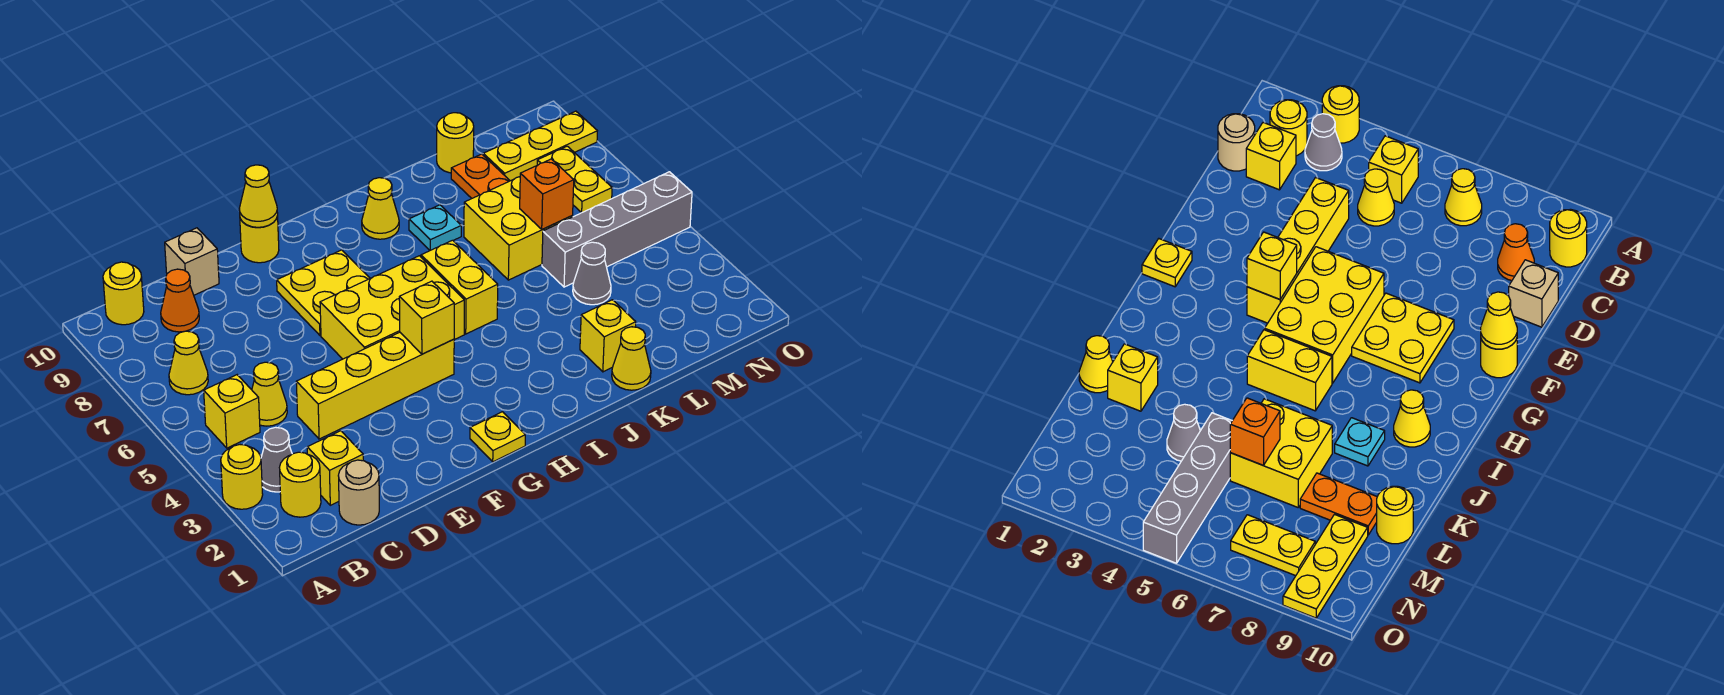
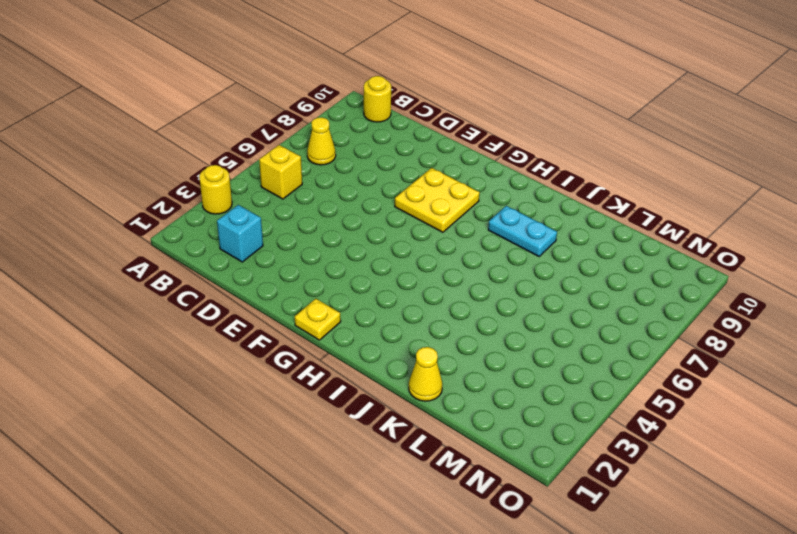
cyan 1x1 brick [217,205,263,262] -> yellow 1x1 brick [307,431,363,505]
cyan 1x2 plate [488,206,557,256] -> cyan 1x1 plate [409,205,461,250]
none -> yellow 1x1 round brick [280,452,321,517]
none -> grey 1x1 cone [261,427,292,492]
none -> tan 1x1 round brick [338,460,379,525]
none -> yellow 1x1 cone [252,362,287,426]

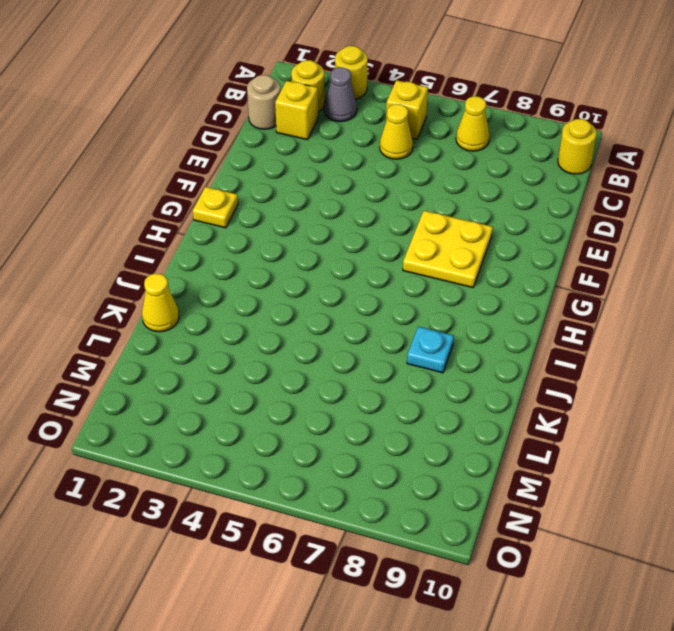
none -> orange 1x1 cone [161,269,199,332]
none -> yellow 1x4 brick [296,332,454,439]
none -> tan 1x1 brick [165,228,219,295]
none -> yellow 2x3 brick [320,256,464,359]

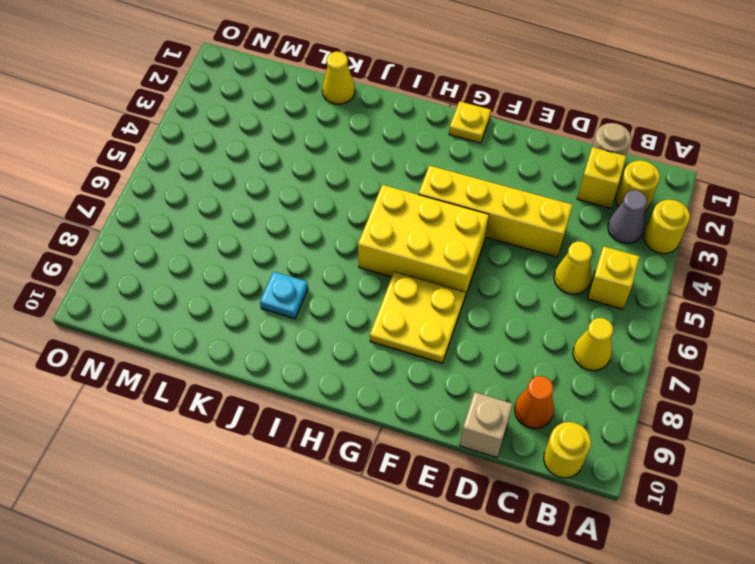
none -> yellow 1x1 round brick [240,216,279,263]
none -> yellow 1x2 brick [421,240,498,334]
none -> yellow 1x1 cone [362,178,399,239]
none -> yellow 1x1 brick [580,300,636,372]

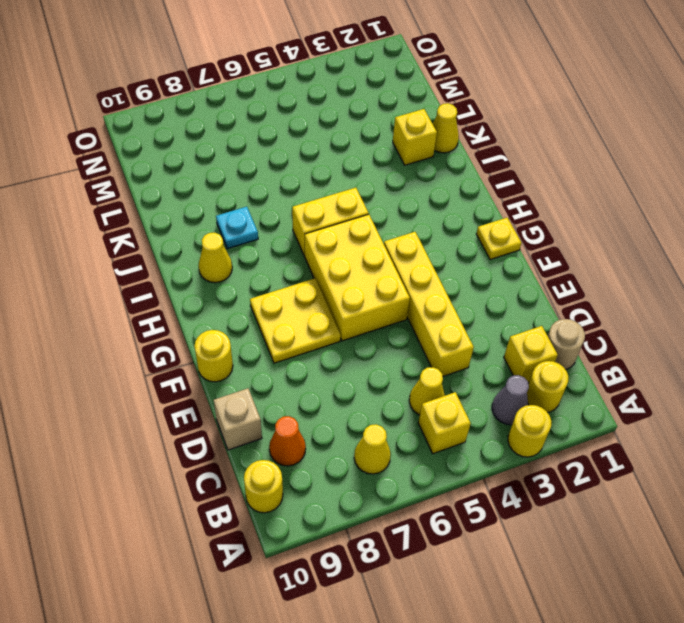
none -> yellow 2x2 brick [464,177,573,280]
none -> grey 1x1 cone [573,242,611,305]
none -> grey 1x4 brick [542,172,692,287]
none -> orange 1x2 plate [451,154,510,198]

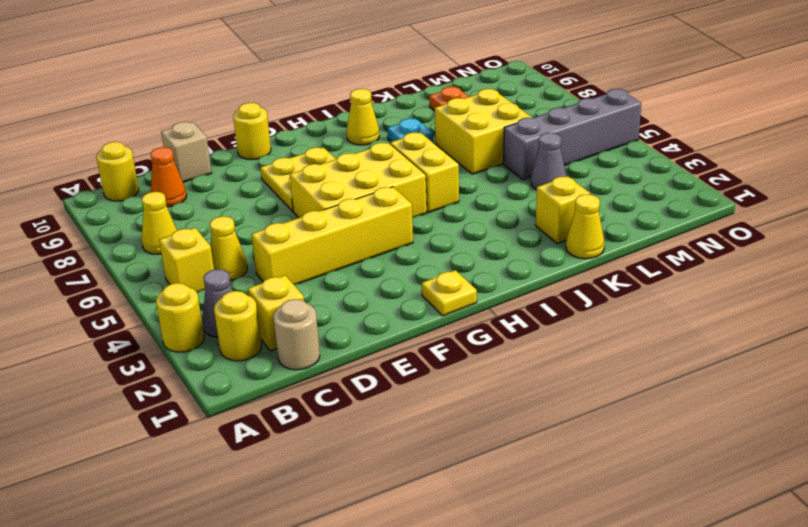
none -> yellow 1x1 round brick [437,113,474,173]
none -> yellow 1x3 plate [483,111,597,181]
none -> yellow 1x2 plate [537,146,612,213]
none -> yellow 1x1 cone [239,165,278,227]

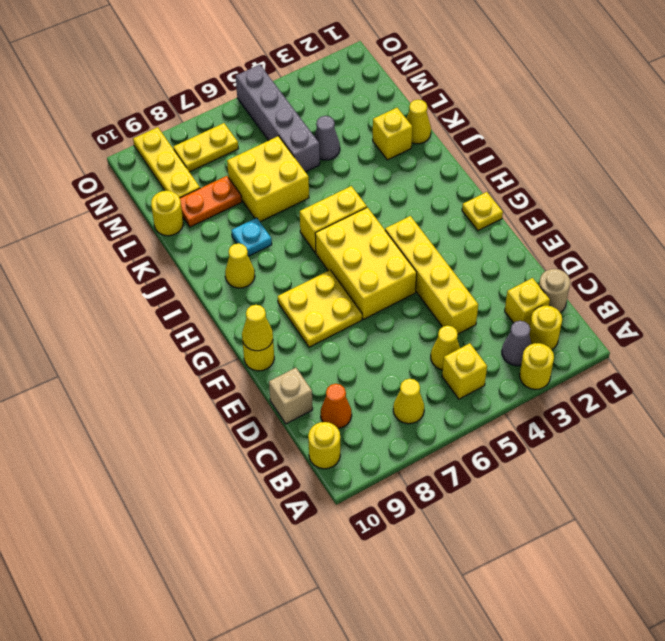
none -> yellow 1x1 brick [399,281,454,354]
none -> orange 1x1 brick [520,159,574,229]

